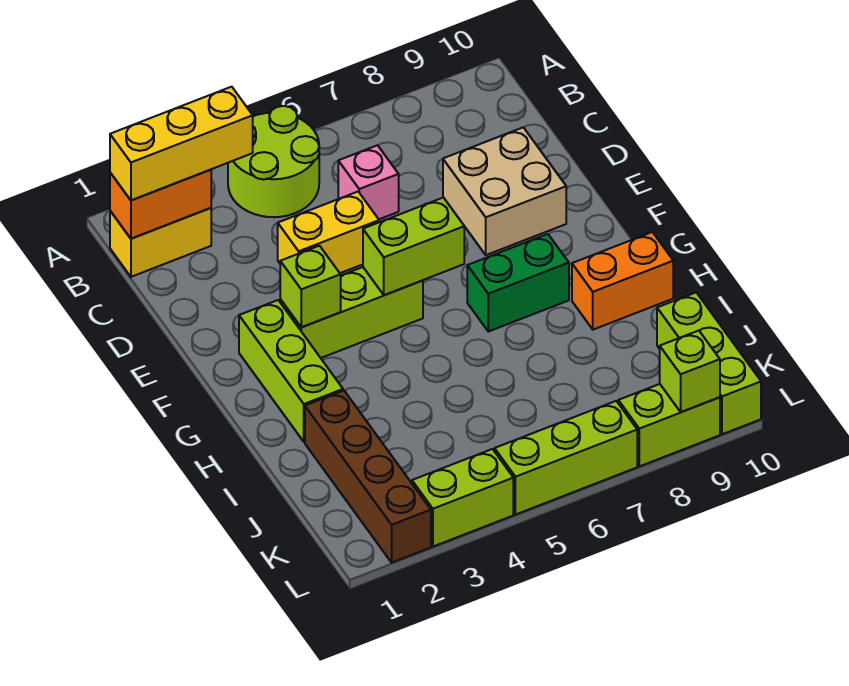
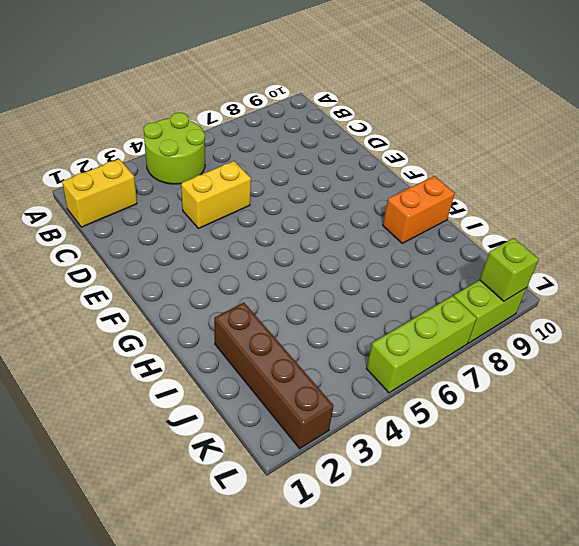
none -> pink 1x1 brick [338,145,399,219]
none -> tan 2x2 brick [443,127,566,255]
none -> lime 1x3 brick [239,300,343,442]

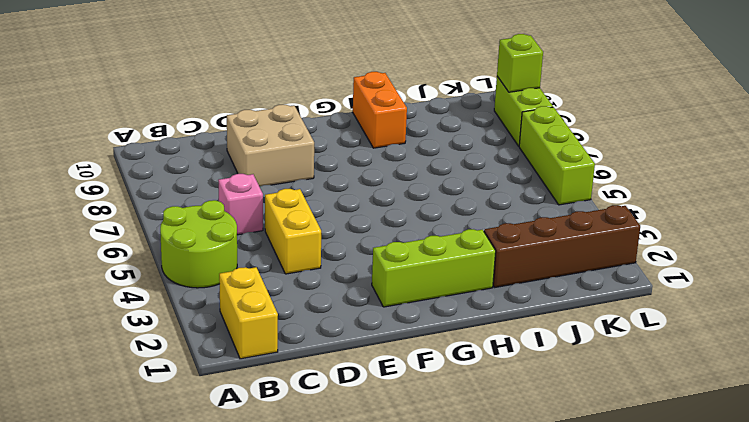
none -> lime 1x3 brick [280,267,423,358]
none -> green 1x2 brick [467,234,569,332]
none -> lime 1x3 brick [657,293,761,434]

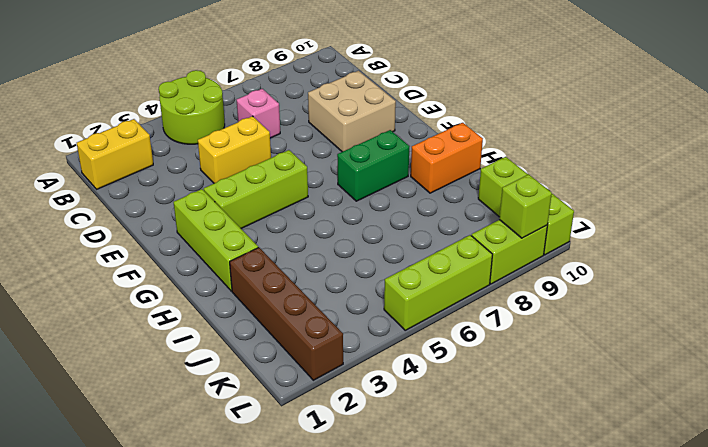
none -> lime 1x2 brick [412,449,513,547]
none -> orange 1x2 brick [110,170,211,239]
none -> lime 1x1 brick [280,246,341,327]

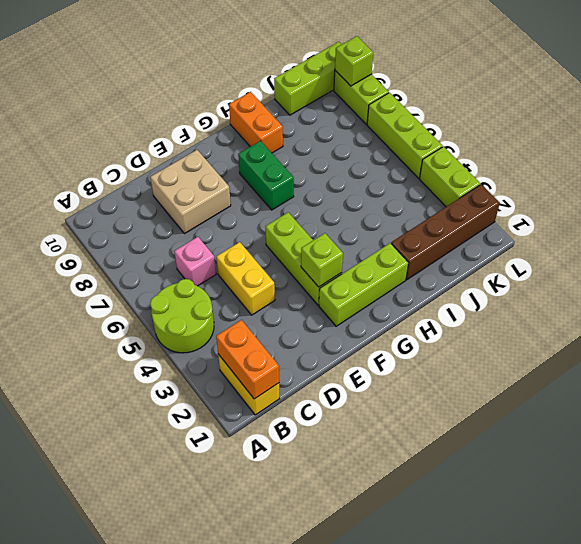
none -> lime 1x2 brick [363,197,464,295]
none -> yellow 1x3 brick [110,87,253,200]

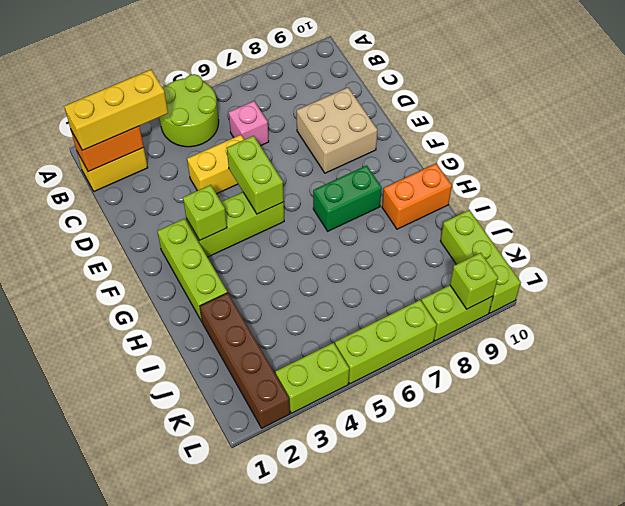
lime 1x2 brick [227,136,284,214] -> lime 1x2 brick turned to [363,197,464,295]

